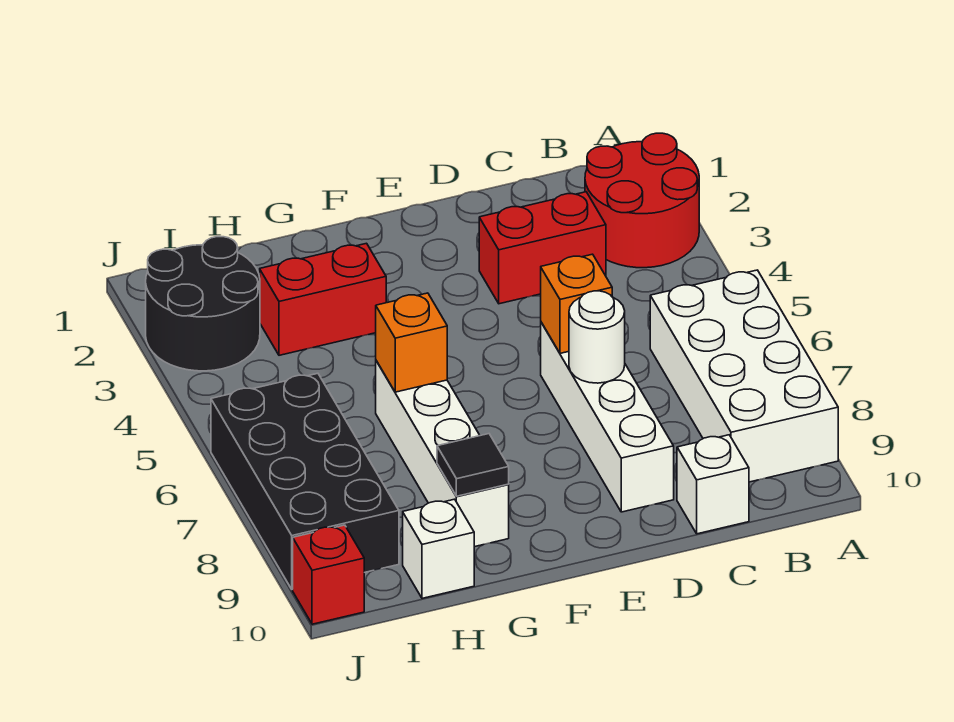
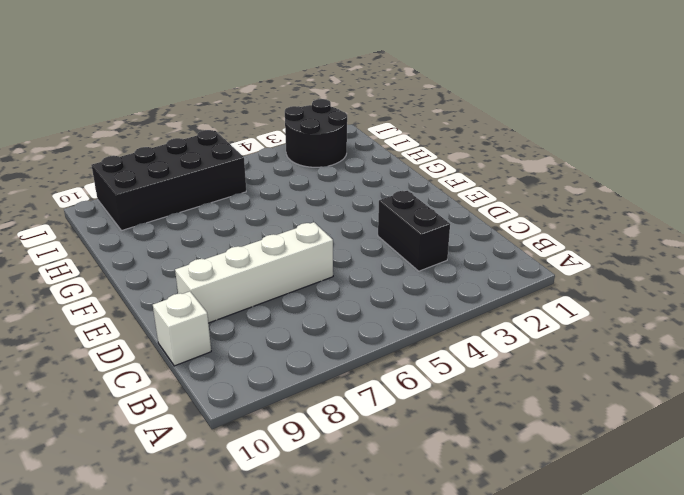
black 1x2 brick [378,191,450,271] -> red 1x2 brick [479,192,606,304]
none -> red 2x2 round brick [585,133,699,268]
none -> white 2x4 brick [650,270,838,482]
none -> red 1x2 brick [260,243,386,355]

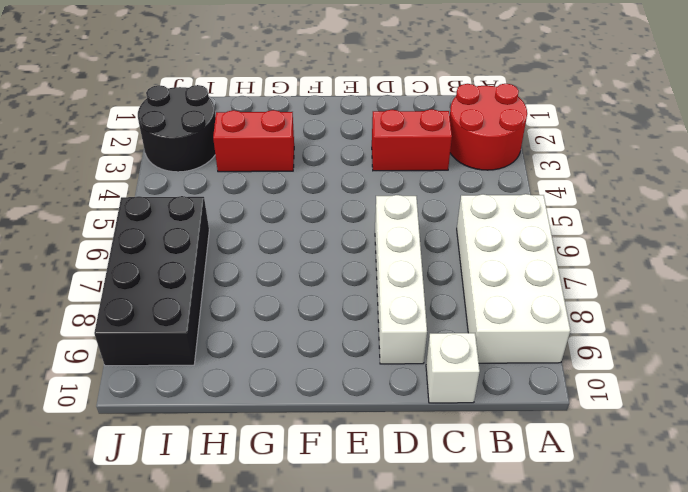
none -> white 1x4 brick [376,361,509,547]
none -> white 1x1 brick [403,499,474,598]
none -> red 1x1 brick [293,525,364,624]

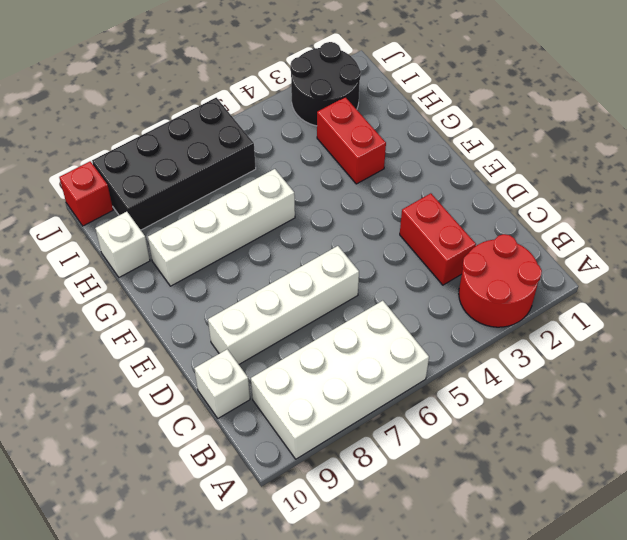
none -> orange 1x1 brick [541,254,612,353]
none -> white 1x1 round brick [569,291,625,383]
none -> orange 1x1 brick [376,293,447,392]

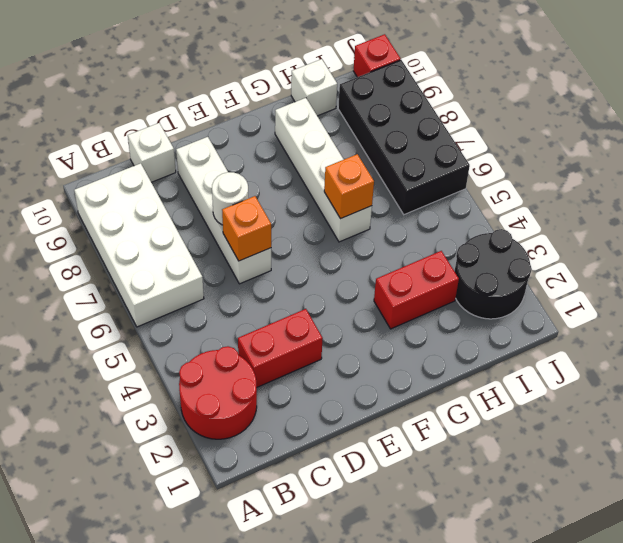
none -> black 1x1 tile [437,434,509,496]

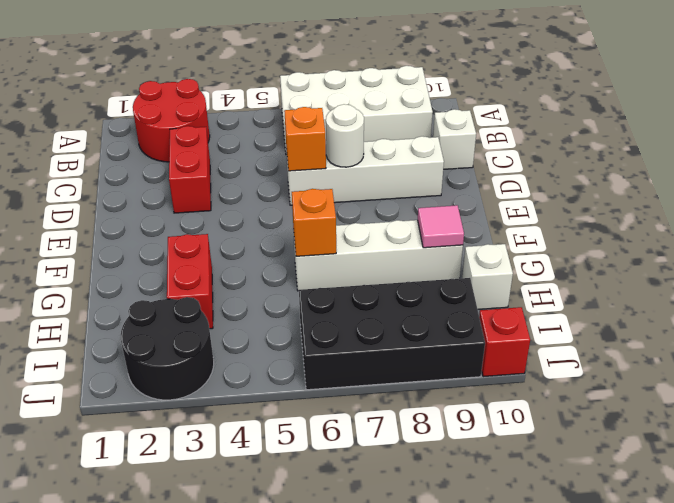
pink 1x1 tile [418,205,464,248] -> black 1x1 tile [437,434,509,496]

